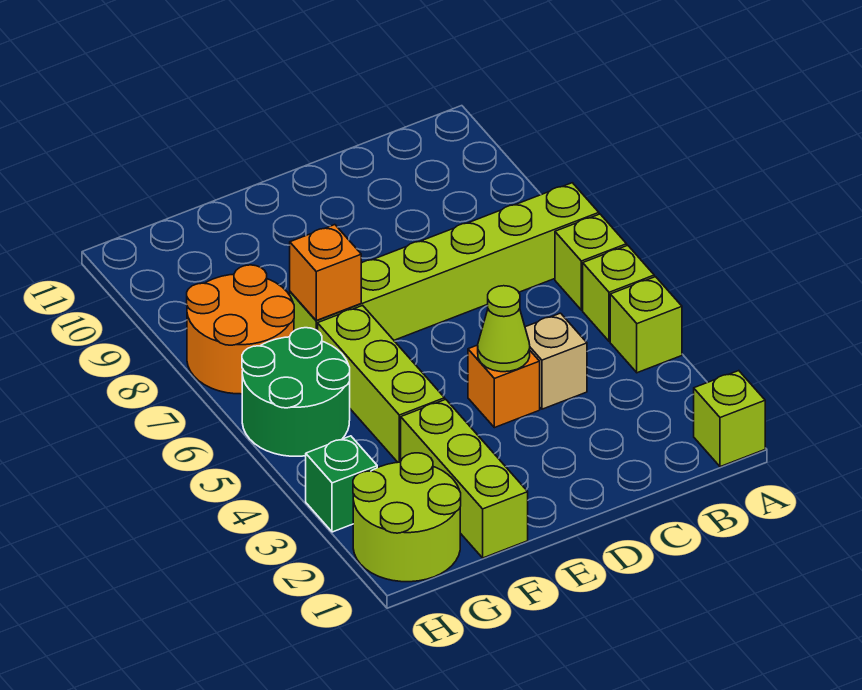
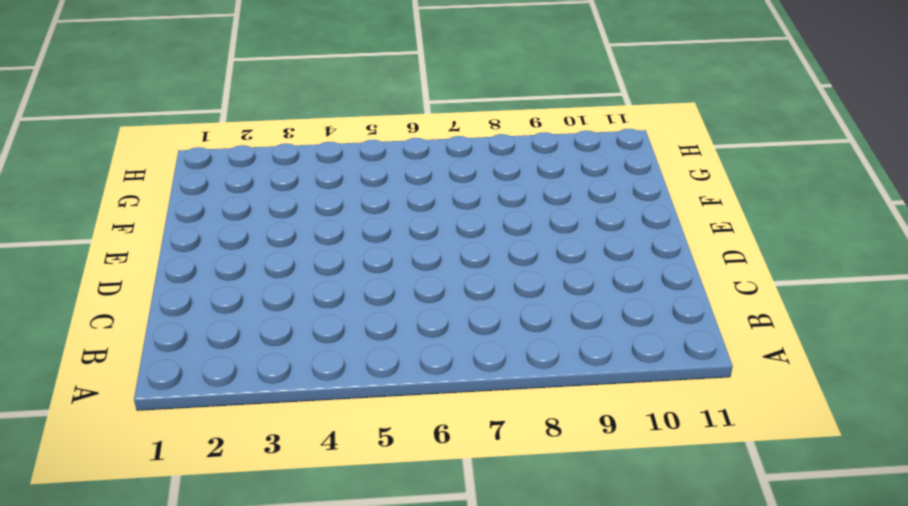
none -> lime 1x1 brick [694,371,765,467]
none -> lime 1x1 brick [610,277,682,373]
none -> lime 1x1 brick [583,245,654,341]

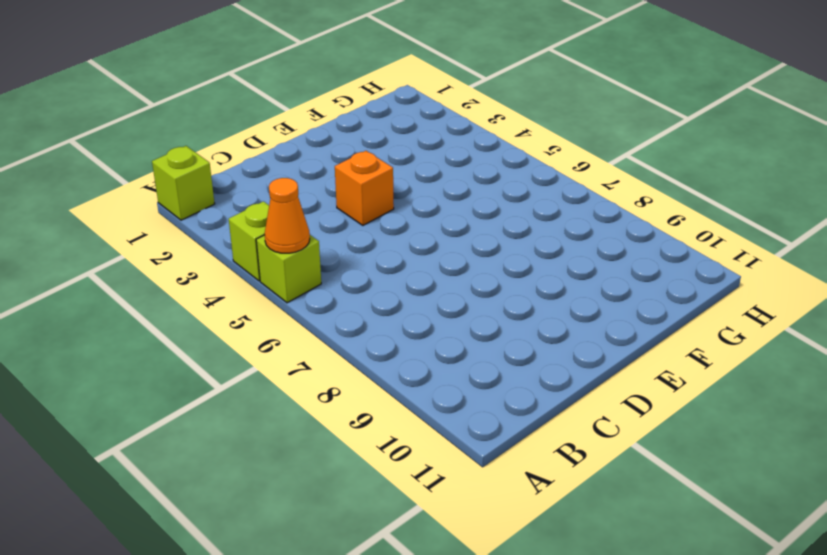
orange 1x1 cone [264,178,310,253] -> none
none -> lime 1x1 brick [555,214,627,310]
none -> lime 1x6 brick [290,183,599,340]
none -> tan 1x1 brick [525,313,587,409]

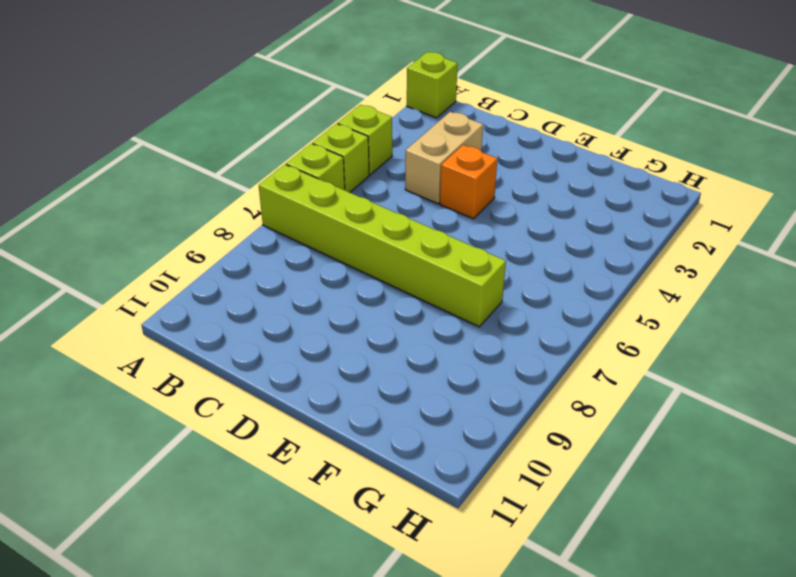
tan 1x2 brick [405,112,483,204] -> tan 1x1 brick [525,313,587,409]
none -> lime 1x3 brick [401,399,528,558]
none -> lime 1x3 brick [318,305,445,462]
none -> lime 2x2 round brick [353,453,461,582]

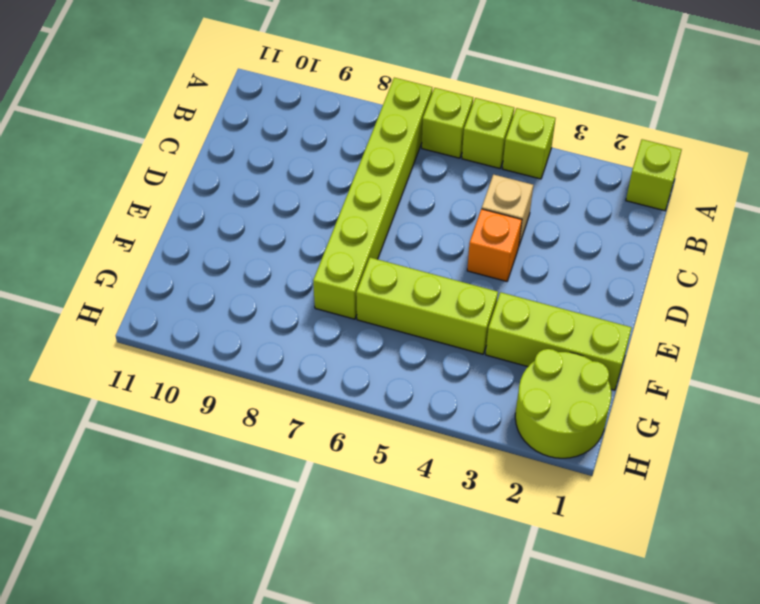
none -> green 2x2 round brick [242,328,350,456]
none -> orange 2x2 round brick [187,265,294,394]
none -> green 1x1 brick [306,436,377,532]

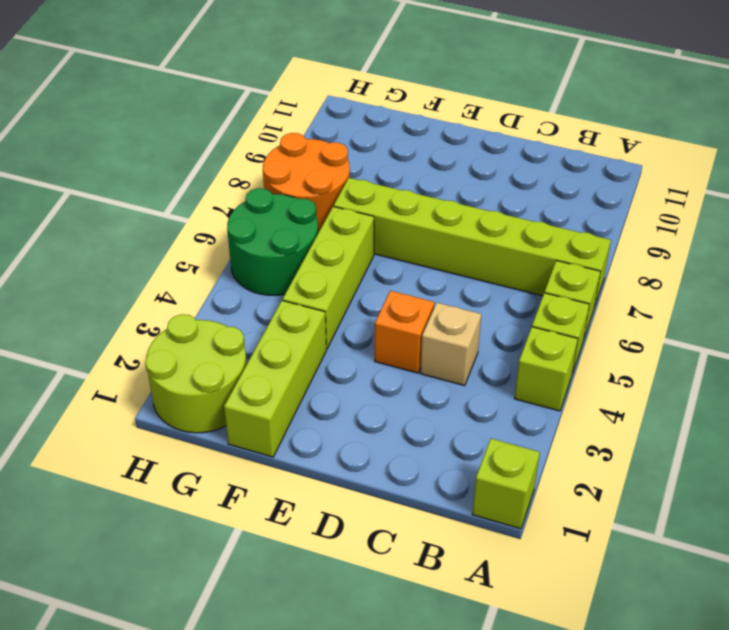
none -> green 1x1 brick [306,436,377,532]
none -> lime 1x1 cone [478,286,530,372]
none -> orange 1x1 brick [290,225,361,321]

